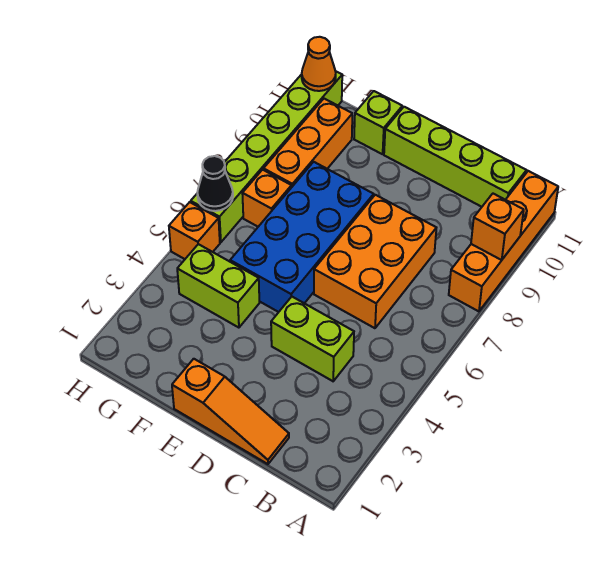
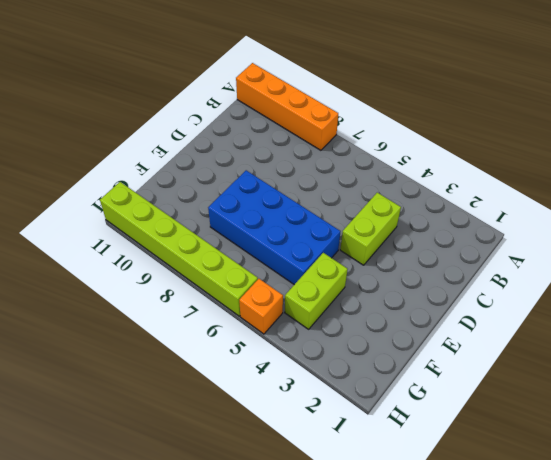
none -> lime 1x4 brick [384,107,526,207]
none -> orange 1x3 slope [172,359,289,464]
none -> orange 2x3 brick [314,195,436,328]

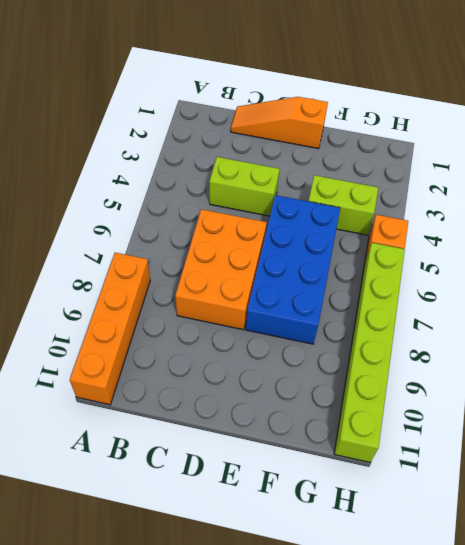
none -> lime 1x4 brick [384,107,526,207]
none -> lime 1x1 brick [354,91,402,154]
none -> orange 1x1 brick [242,170,292,227]

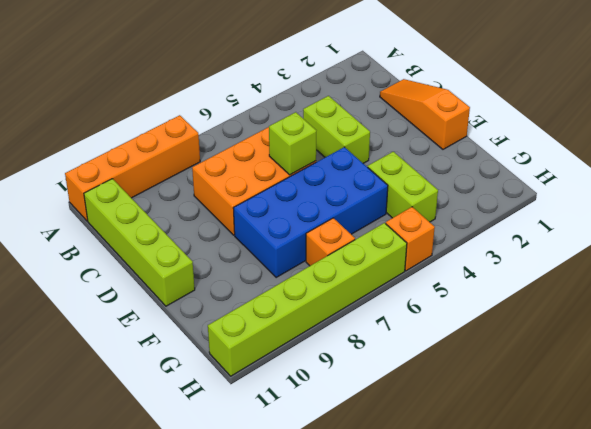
lime 1x1 brick [269,112,316,175] -> lime 1x1 brick moved to [354,91,402,154]
none -> orange 1x3 brick [264,99,352,187]
none -> orange 1x1 brick [471,194,524,260]
none -> black 1x1 cone [197,156,233,211]

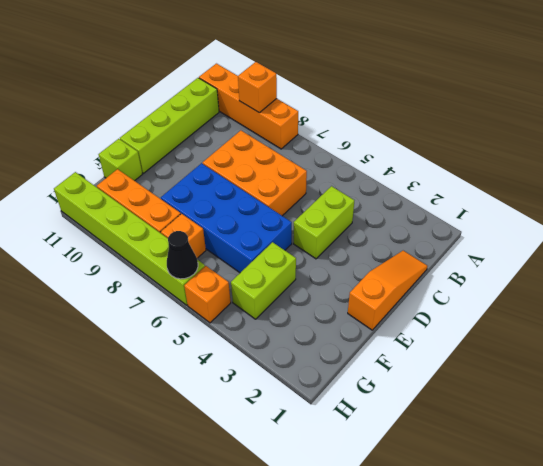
none -> orange 1x1 cone [302,37,336,91]

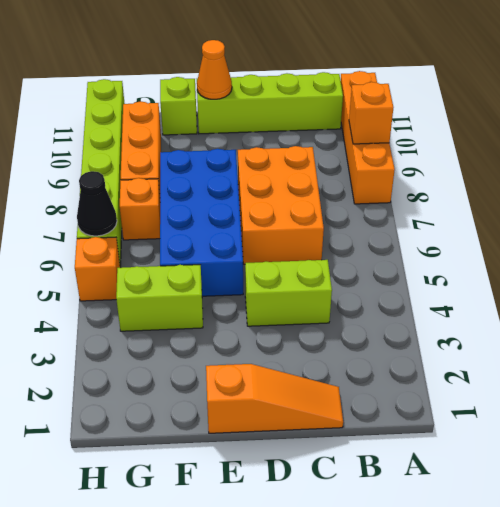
orange 1x1 cone [197,40,232,99] -> orange 1x1 cone moved to [302,37,336,91]

